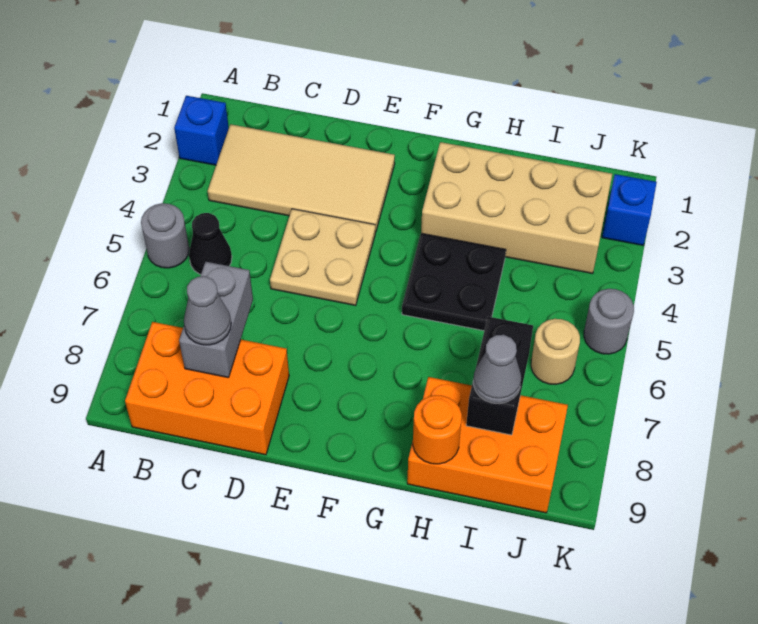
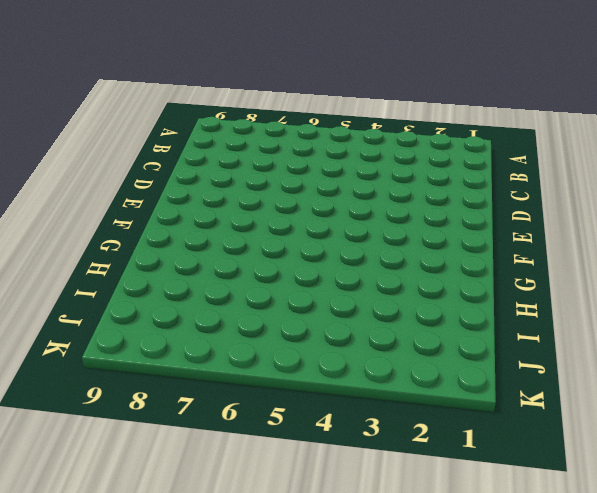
none -> blue 1x1 brick [174,96,229,165]
none -> grey 1x1 round brick [141,203,189,268]
none -> tan 2x4 tile [208,124,395,232]

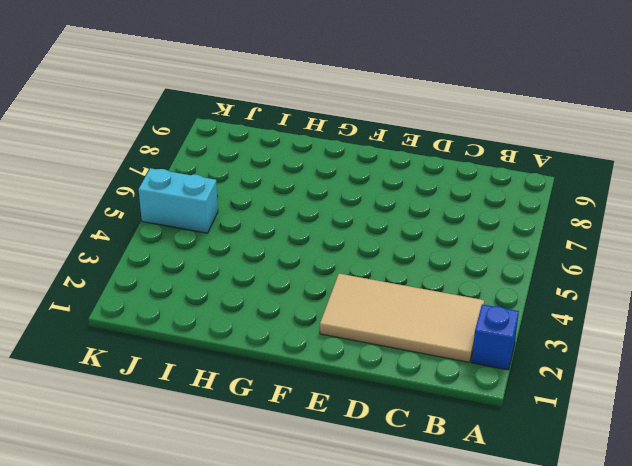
cyan 1x2 brick [139,168,218,233] -> grey 1x1 round brick [584,289,634,354]
none -> grey 1x1 round brick [141,203,189,268]
none -> black 1x1 cone [189,213,232,274]
none -> orange 2x3 brick [125,322,289,455]

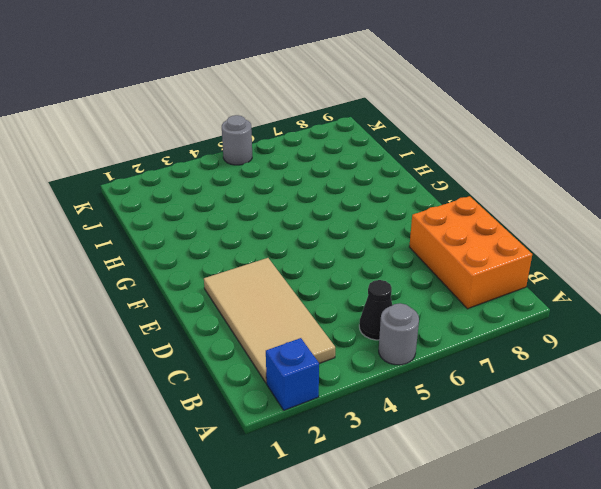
none -> tan 2x2 plate [270,209,375,305]
none -> tan 2x4 brick [421,142,612,274]
none -> black 2x2 plate [402,233,506,331]

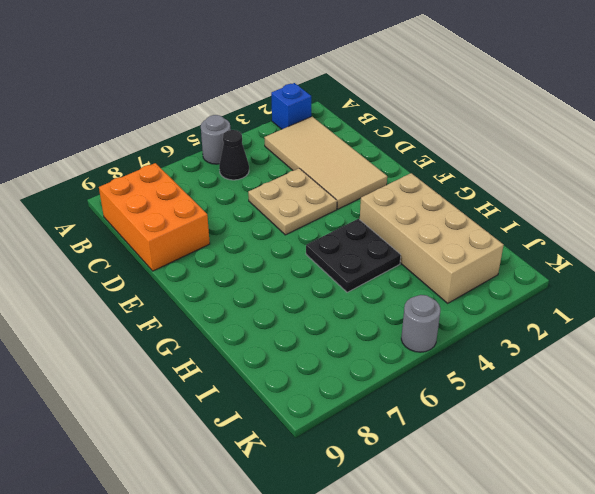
none -> orange 2x3 brick [407,377,568,513]
none -> tan 1x1 round brick [531,319,580,384]
none -> blue 1x1 brick [602,174,657,245]

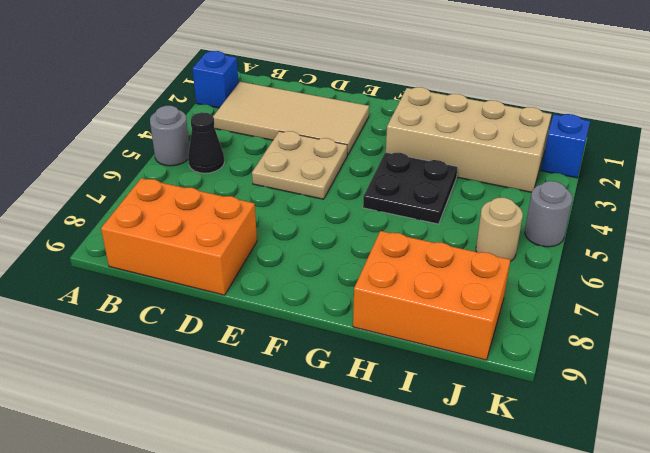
none -> grey 1x2 brick [179,262,253,378]
none -> orange 1x1 round brick [413,395,462,464]
none -> black 1x2 brick [466,317,533,435]

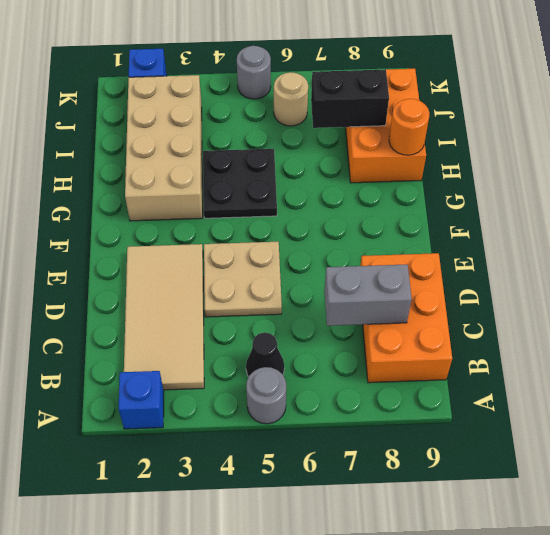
none -> grey 1x1 cone [184,276,231,345]
none -> grey 1x1 cone [473,335,521,404]

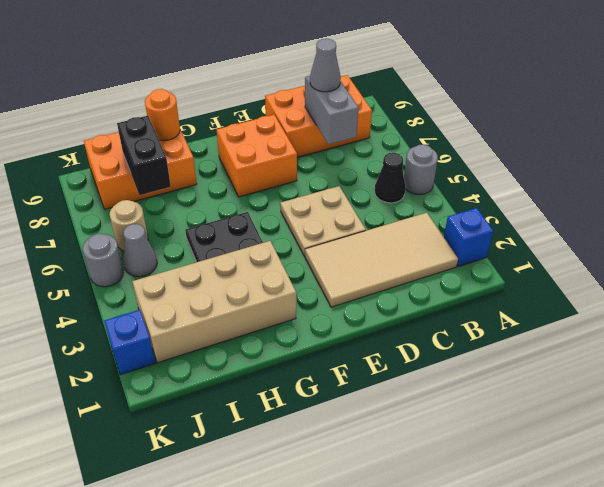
orange 2x2 brick [217,115,297,197] -> none
grey 1x1 cone [123,224,157,277] -> grey 1x1 cone moved to [473,335,521,404]

